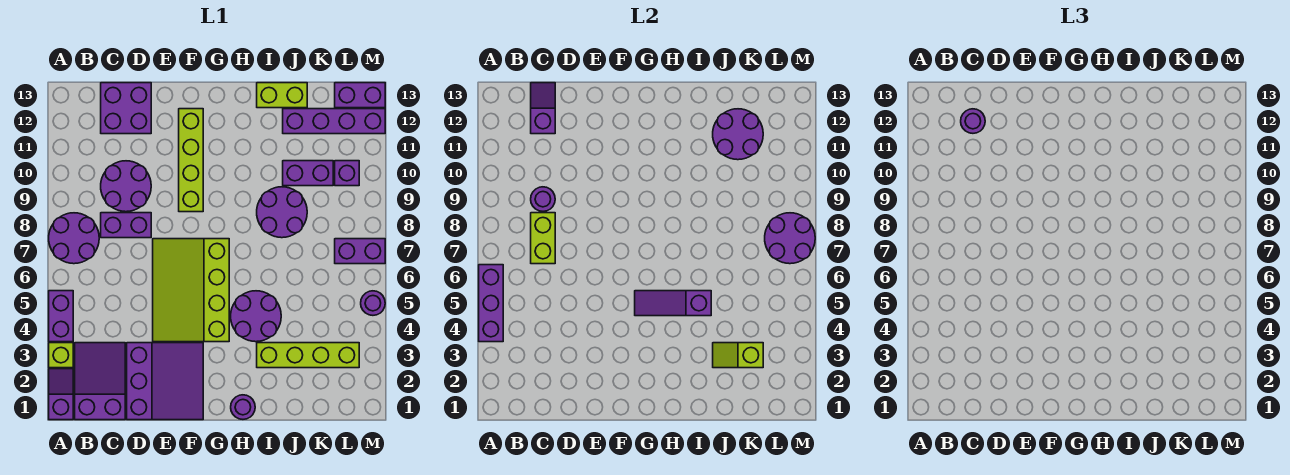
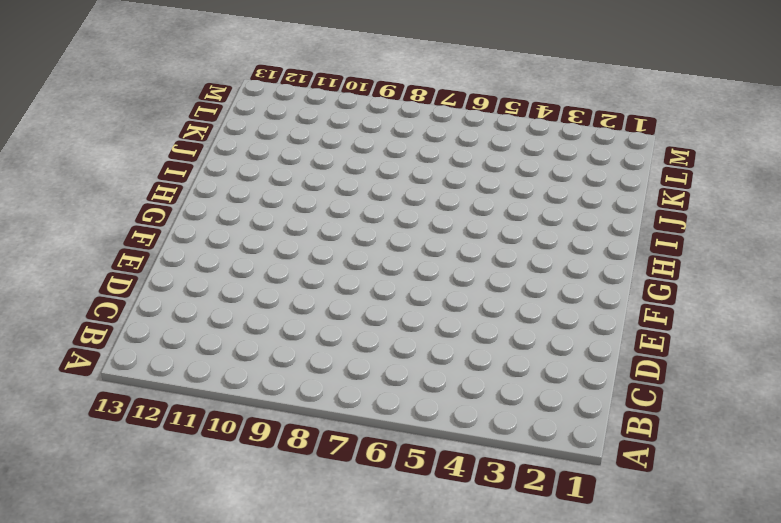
none -> purple 1x2 slope [49,369,73,420]
none -> lime 1x1 brick [49,343,73,368]
none -> purple 1x2 brick [49,291,73,342]
none -> purple 2x2 round brick [49,213,99,264]

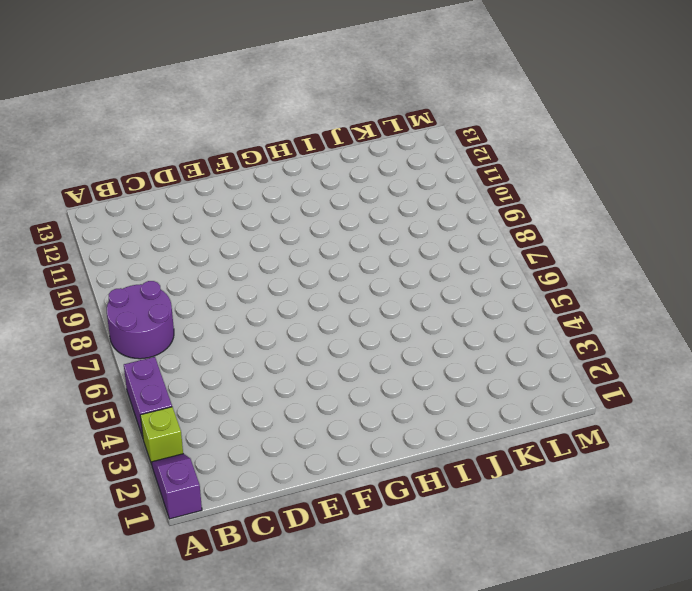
none -> purple 2x3 slope [75,343,125,420]
none -> purple 1x2 brick [101,213,151,238]
none -> purple 2x2 round brick [101,161,151,212]
none -> purple 2x2 brick [101,83,151,134]

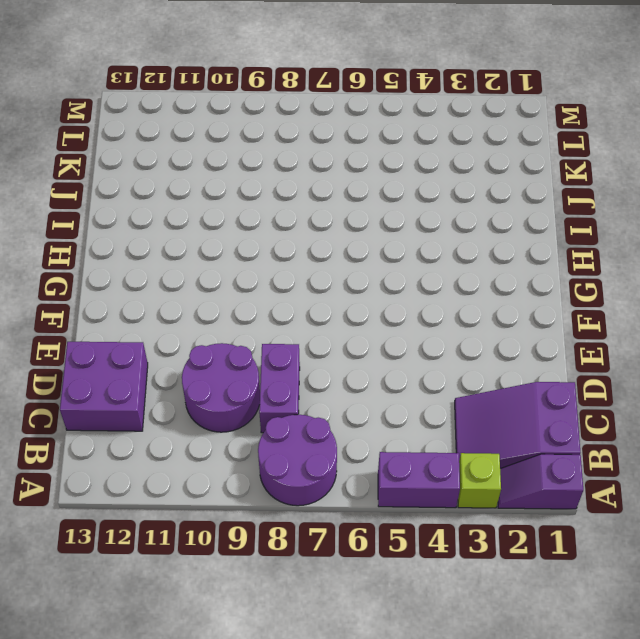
none -> purple 3x3 slope [127,343,203,420]
none -> lime 3x4 slope [153,239,229,342]
none -> lime 1x4 brick [179,109,203,212]
none -> purple 1x1 round brick [231,395,255,419]

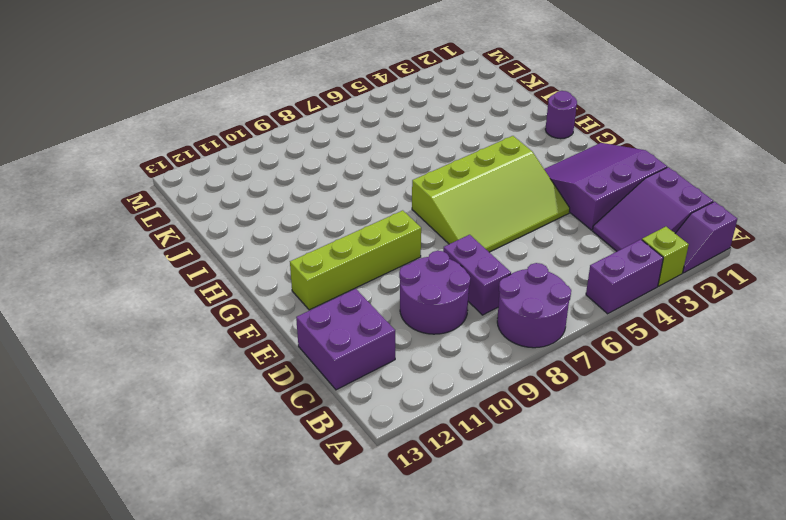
none -> purple 2x2 round brick [231,291,281,342]
none -> lime 1x4 brick [257,343,359,368]
none -> purple 2x2 round brick [257,187,307,238]
none -> lime 1x2 brick [257,83,307,108]

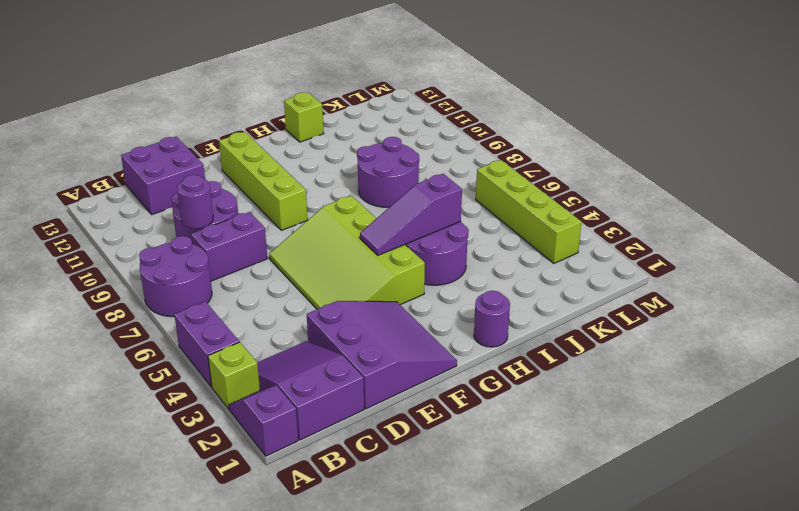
lime 1x1 brick [284,92,324,142] -> lime 1x2 brick [257,83,307,108]
lime 1x4 brick [476,160,582,263] -> lime 1x4 brick turned to [257,343,359,368]
none -> purple 1x2 brick [283,161,333,186]
none -> purple 1x4 brick [283,109,385,134]
none -> purple 1x2 brick [335,239,385,264]
none -> purple 1x1 brick [335,161,359,186]

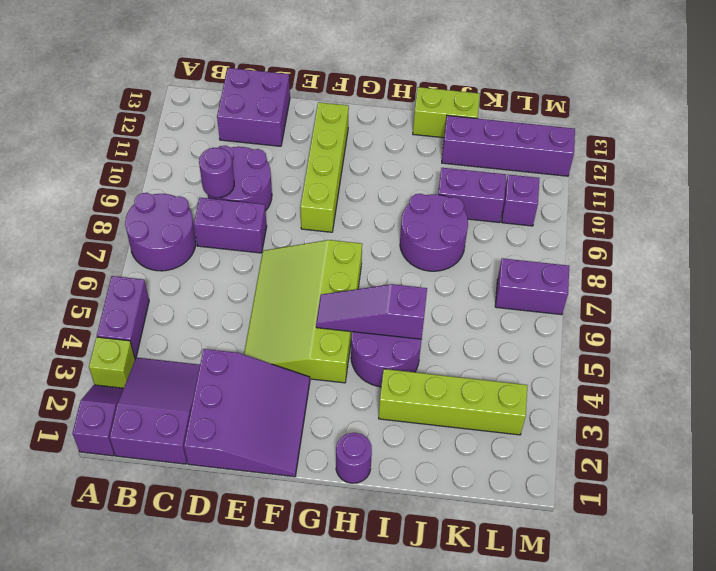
none -> purple 1x2 brick [335,83,385,108]
none -> purple 1x1 round brick [361,291,385,315]
none -> purple 1x3 brick [479,265,503,342]
none -> lime 1x2 brick [531,213,555,264]

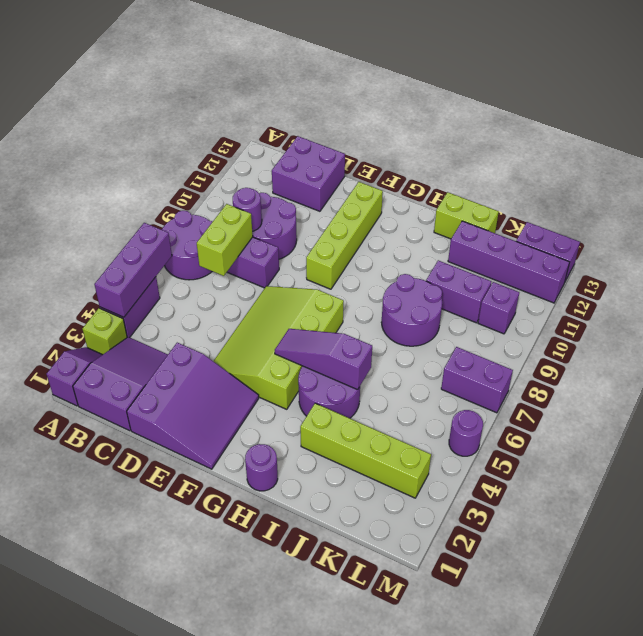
none -> purple 1x2 slope [531,83,555,134]
none -> lime 1x2 slope [713,343,763,368]
none -> purple 2x2 round brick [713,109,763,160]
none -> purple 2x2 round brick [765,213,815,264]

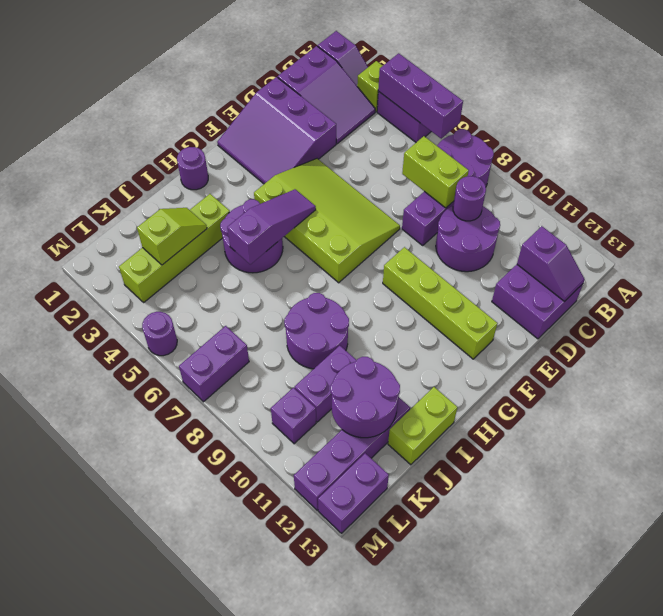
none -> purple 2x2 round brick [765,213,815,264]
none -> purple 1x1 round brick [961,109,985,133]

